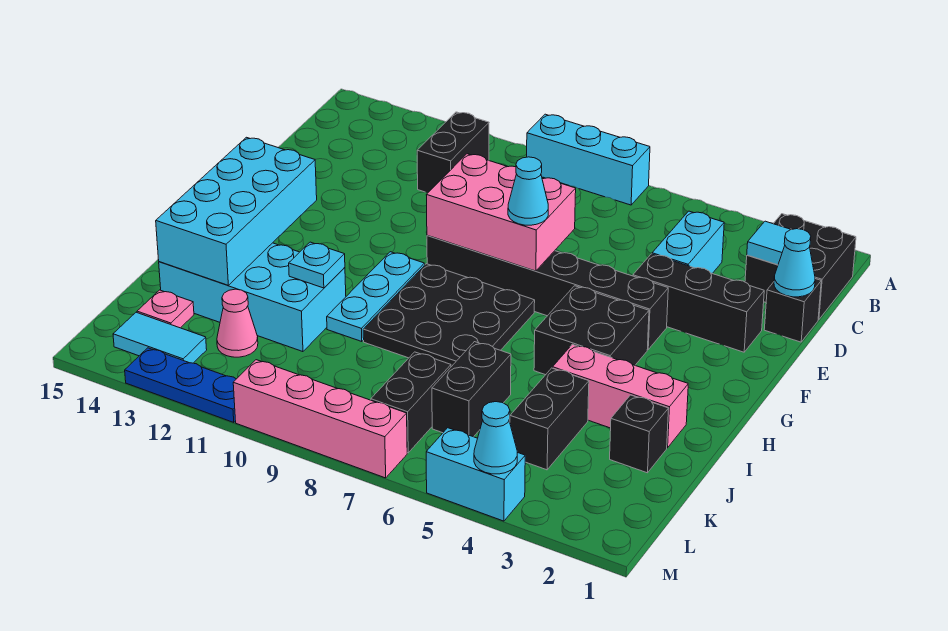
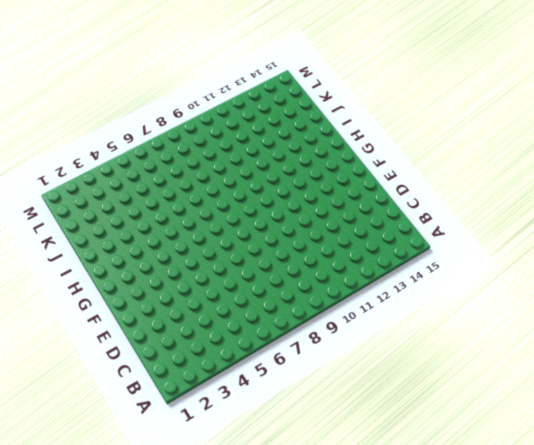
none -> cyan 1x3 brick [527,114,650,205]
none -> black 2x2 brick [745,214,856,320]
none -> black 1x2 brick [417,112,489,193]

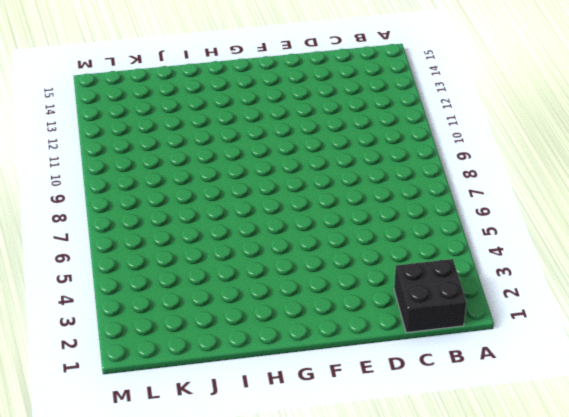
none -> cyan 1x3 brick [527,114,650,205]
none -> black 1x2 brick [417,112,489,193]
none -> cyan 1x2 brick [652,211,724,274]

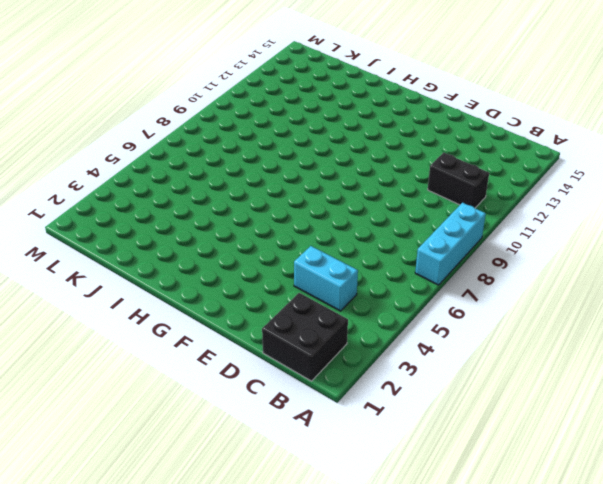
none -> black 1x1 brick [764,279,821,342]
none -> black 1x3 brick [633,254,764,352]
none -> black 1x6 brick [427,236,668,349]

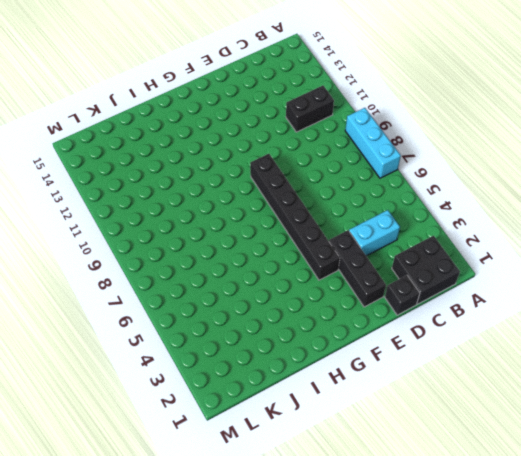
none -> black 2x2 brick [534,286,649,375]
none -> black 3x3 plate [363,264,535,367]
none -> cyan 1x3 plate [327,252,425,342]

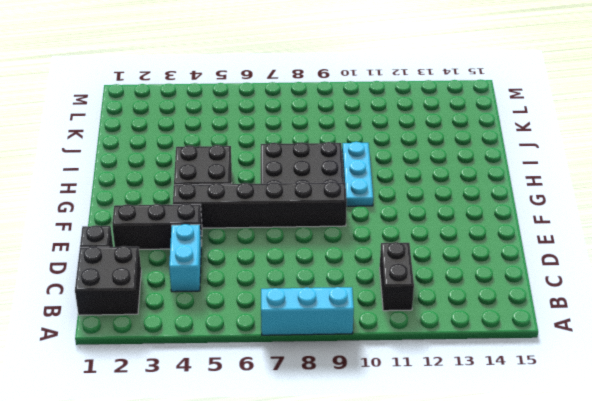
none -> pink 1x3 brick [553,344,688,448]
none -> cyan 2x4 brick [159,243,346,352]
none -> black 1x1 brick [610,395,669,473]

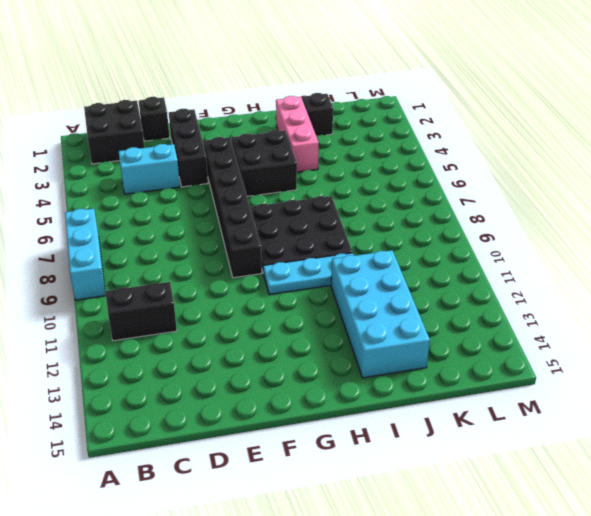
none -> black 1x2 brick [510,368,589,470]
none -> black 1x2 brick [432,342,511,437]
none -> black 1x2 brick [371,352,451,453]

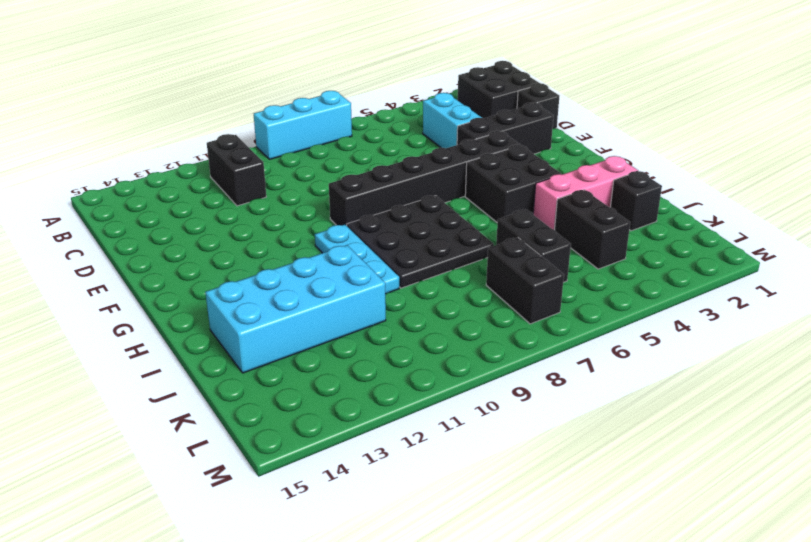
none -> pink 1x1 cone [217,289,258,357]
none -> pink 1x1 plate [137,290,194,328]
none -> cyan 1x2 tile [113,312,207,363]

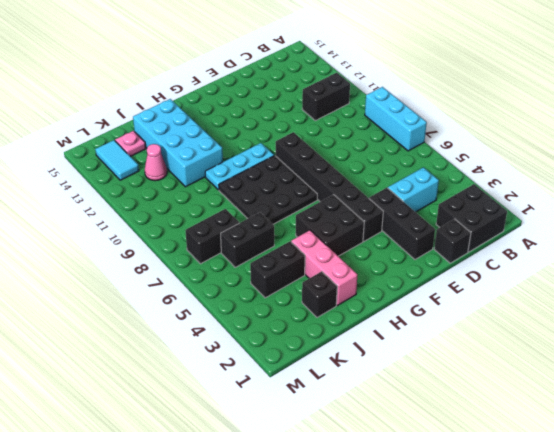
none -> cyan 1x2 brick [426,428,525,521]
none -> pink 1x4 brick [233,360,407,478]
none -> blue 1x3 plate [125,348,236,423]

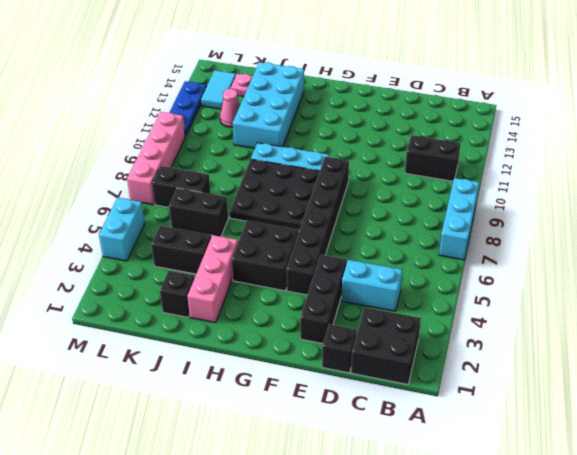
none -> cyan 1x1 tile [747,221,791,265]
none -> cyan 1x1 cone [774,229,815,297]
none -> pink 2x3 brick [427,154,576,271]

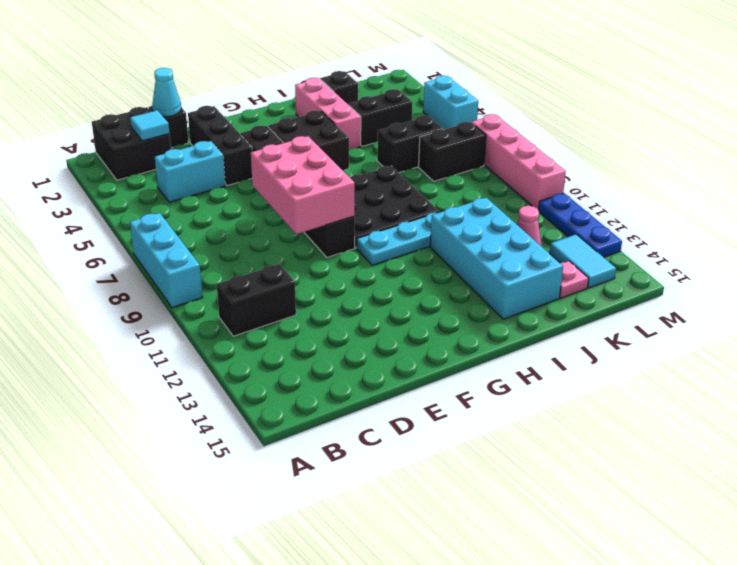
none -> cyan 2x4 brick [156,137,317,285]
none -> cyan 1x1 plate [289,242,345,288]
none -> cyan 1x1 cone [474,402,517,474]

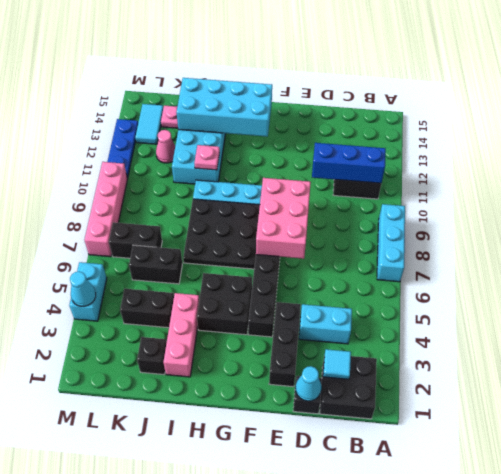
blue 1x3 brick [312,143,386,183] -> none
pink 1x1 plate [194,145,220,170] -> cyan 1x1 plate [289,242,345,288]
none -> cyan 1x1 cone [508,157,548,225]

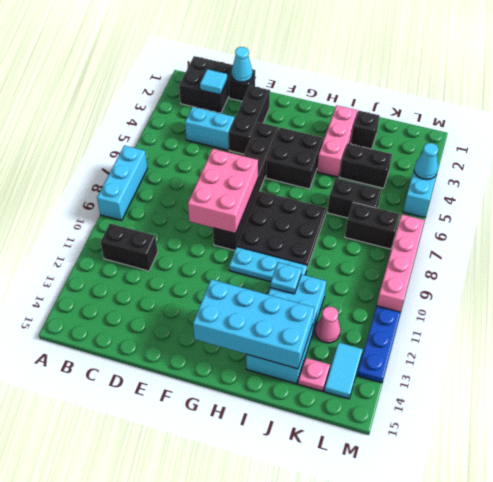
none -> cyan 1x1 cone [508,157,548,225]

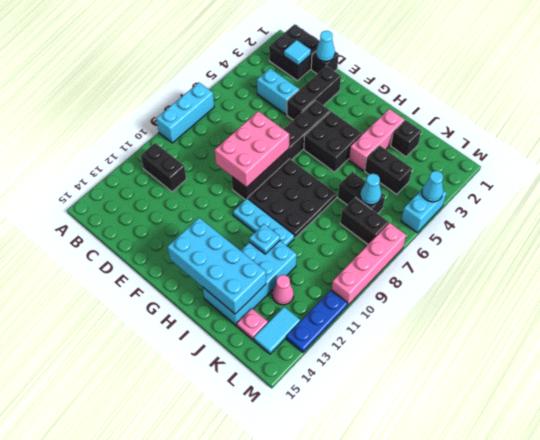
cyan 1x1 cone [360,174,381,205] -> cyan 1x1 cone moved to [508,157,548,225]

